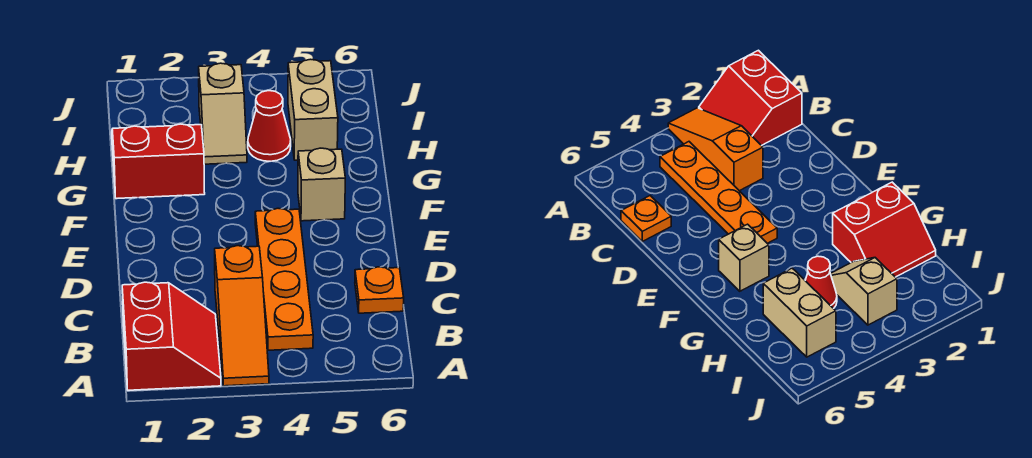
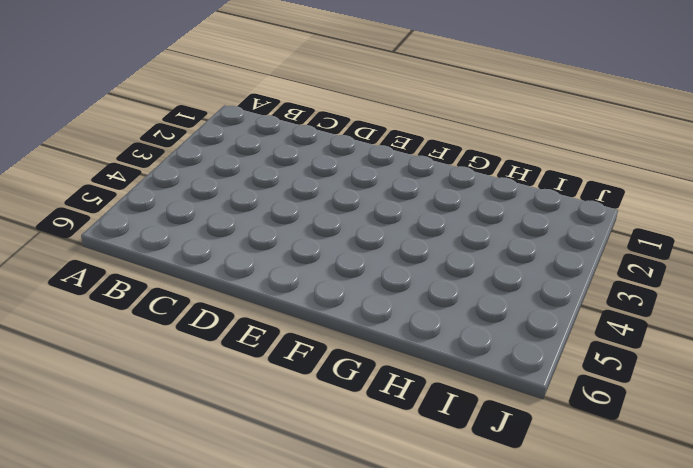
none -> red 2x2 slope [122,282,221,390]
none -> orange 1x3 slope [215,246,269,386]

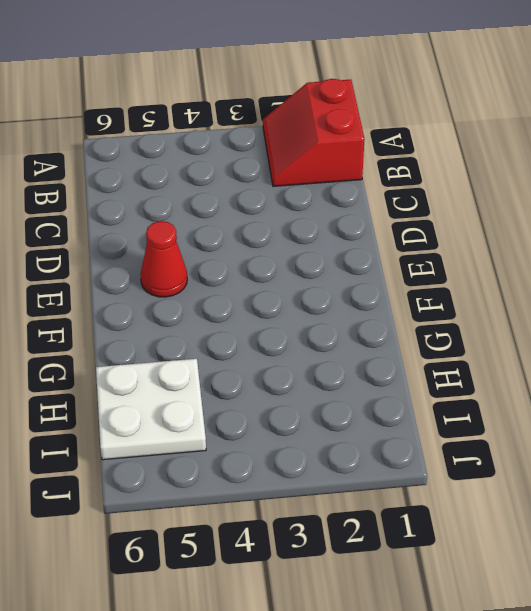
red 1x1 cone [141,221,187,297] -> red 1x1 cone moved to [248,91,291,161]
white 2x2 plate [96,359,206,460] -> tan 1x2 brick [288,59,338,160]
none -> orange 1x3 slope [215,246,269,386]
none -> orange 1x4 plate [255,208,313,350]

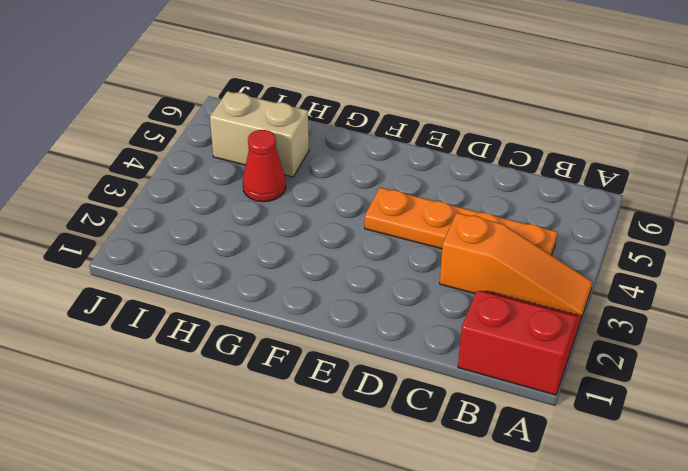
none -> orange 1x1 plate [355,267,404,313]
none -> tan 1x1 brick [298,148,345,221]

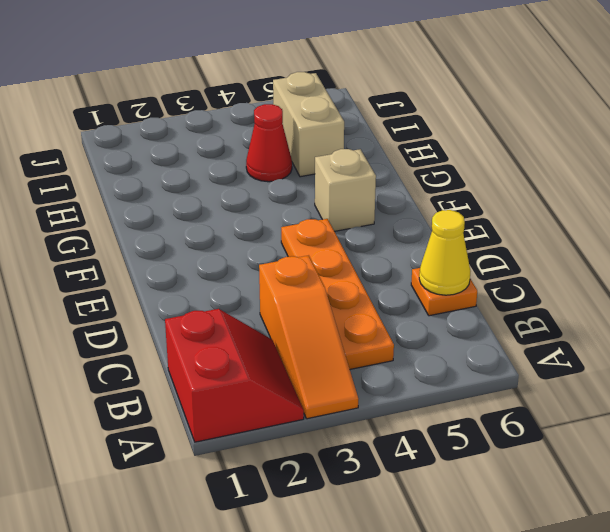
yellow 1x1 cone [419,210,470,295] -> none
none -> red 2x2 slope [112,124,205,199]
none -> tan 1x2 slope [199,63,247,164]

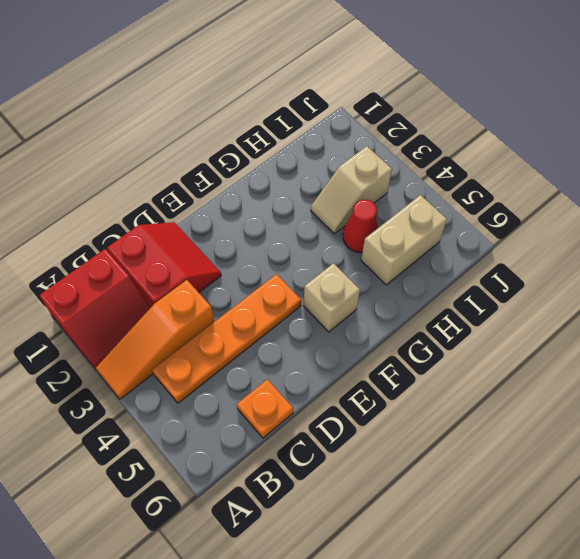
red 2x2 slope [107,222,221,307] -> red 2x2 slope moved to [112,124,205,199]

